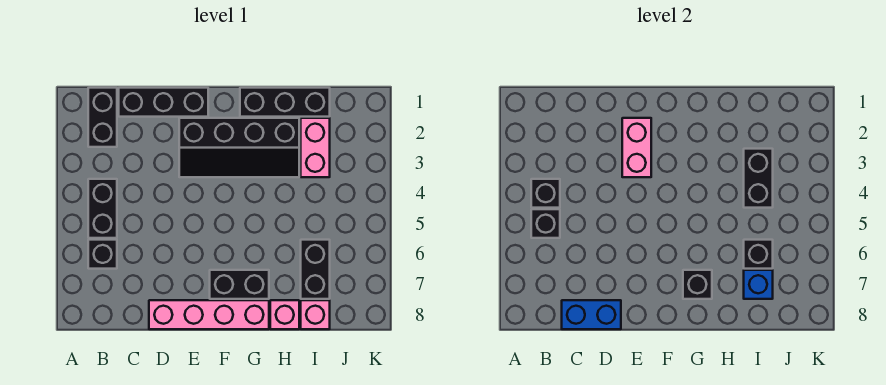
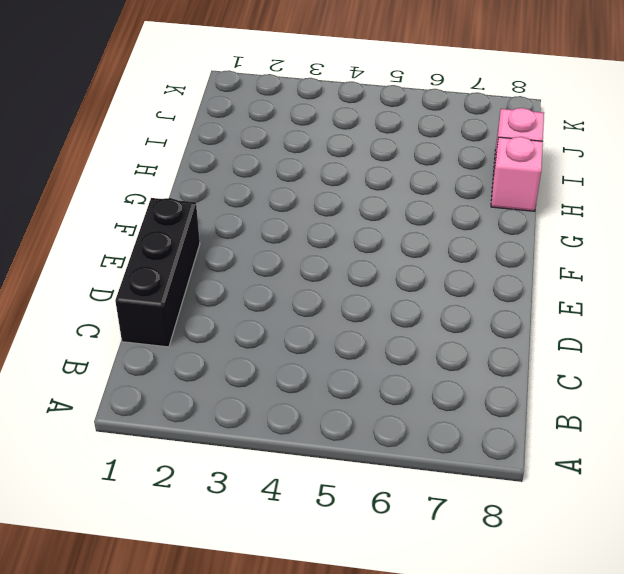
none -> black 1x2 brick [88,88,117,147]
none -> black 1x2 brick [88,179,117,238]
none -> black 1x1 brick [88,240,117,269]

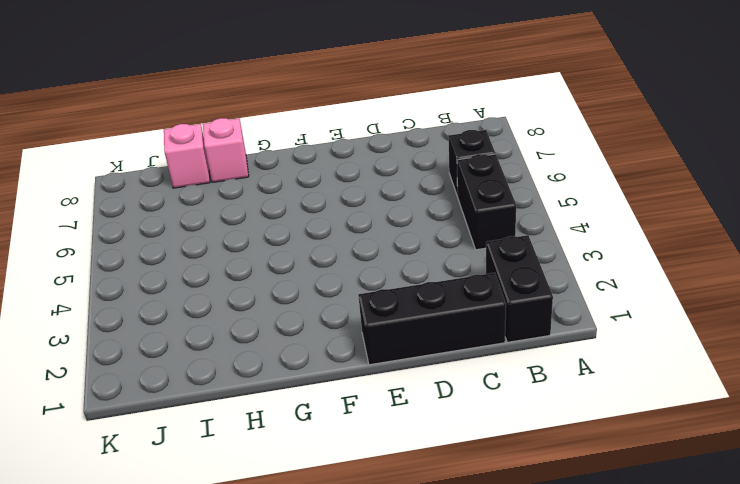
none -> pink 1x4 brick [149,300,269,329]
none -> black 2x4 slope [179,118,299,177]
none -> black 1x2 brick [210,270,269,299]

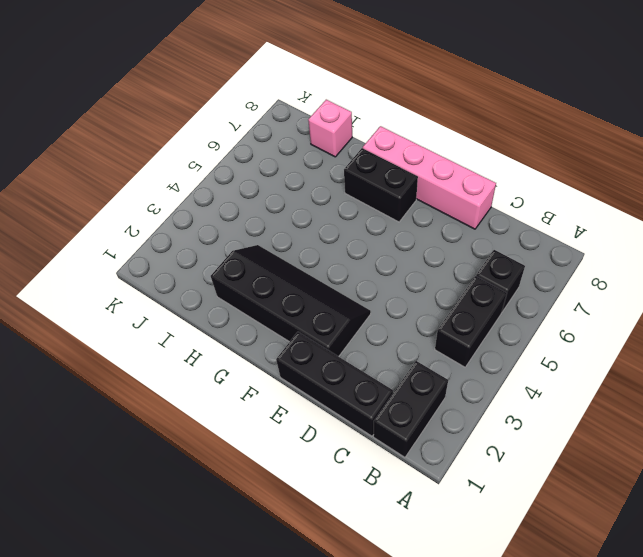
none -> black 1x3 brick [240,88,330,117]
none -> pink 1x1 brick [270,300,299,329]
none -> pink 1x2 brick [301,118,330,177]

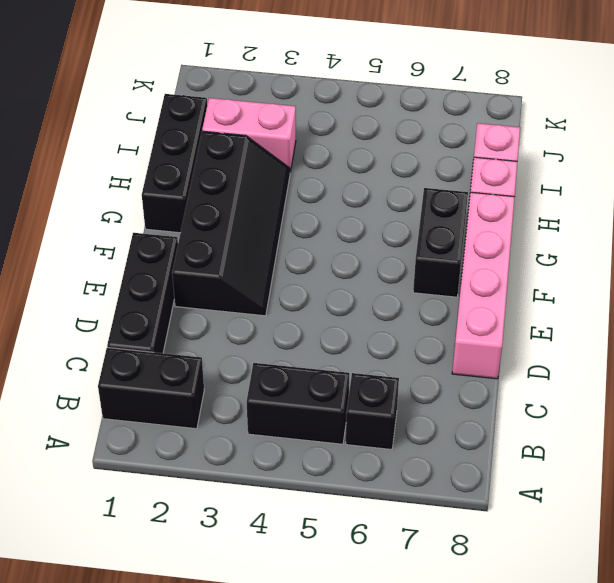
none -> black 1x2 brick [301,240,330,299]
none -> black 1x1 brick [531,179,560,208]
none -> black 1x1 brick [531,209,560,238]

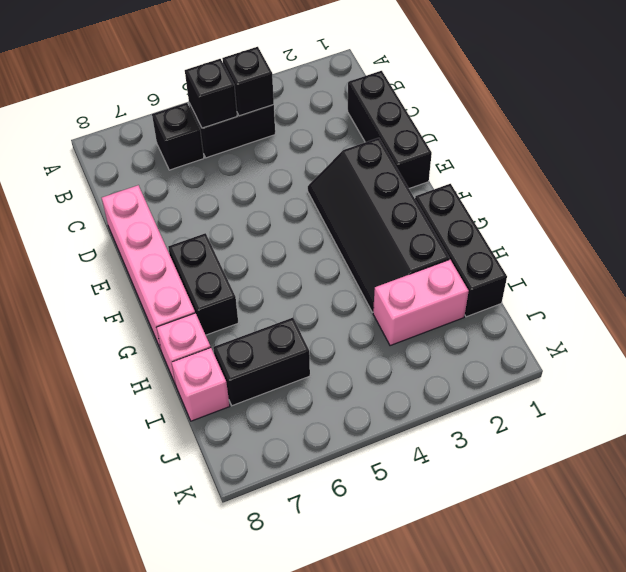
none -> black 1x2 brick [88,88,117,147]
none -> blue 1x2 brick [562,300,621,329]
none -> pink 1x2 brick [622,118,651,177]

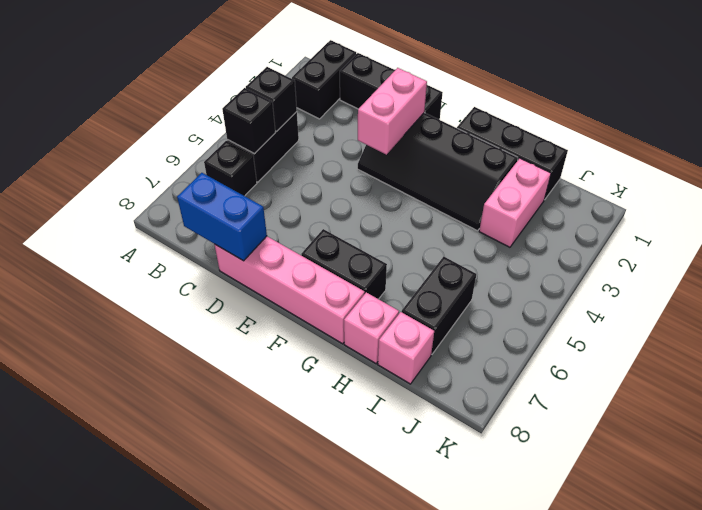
none -> black 1x1 brick [683,270,712,299]
none -> black 1x2 brick [744,149,773,208]
none -> black 1x1 brick [744,240,773,269]

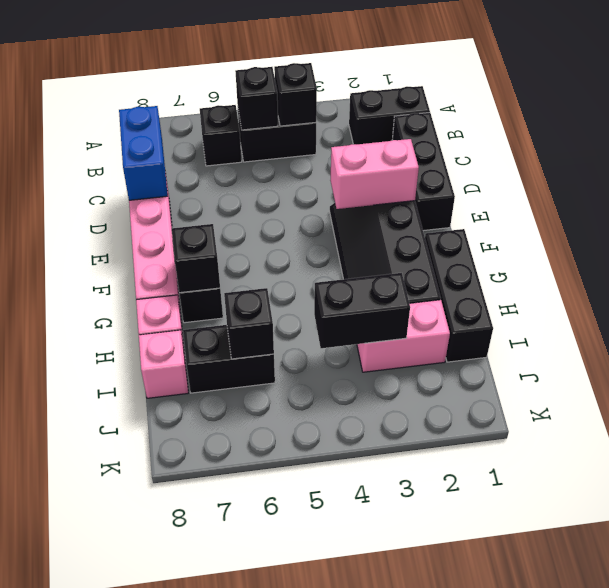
none -> blue 1x1 brick [744,270,773,299]

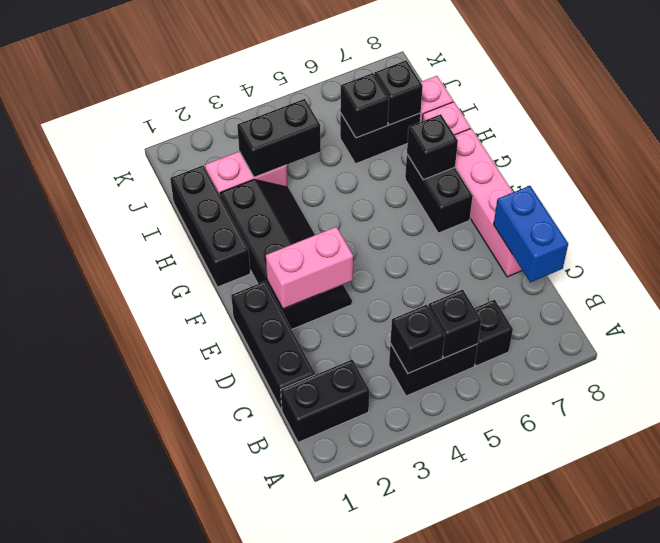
black 1x1 brick [374,61,423,125] -> blue 1x1 brick [744,270,773,299]

